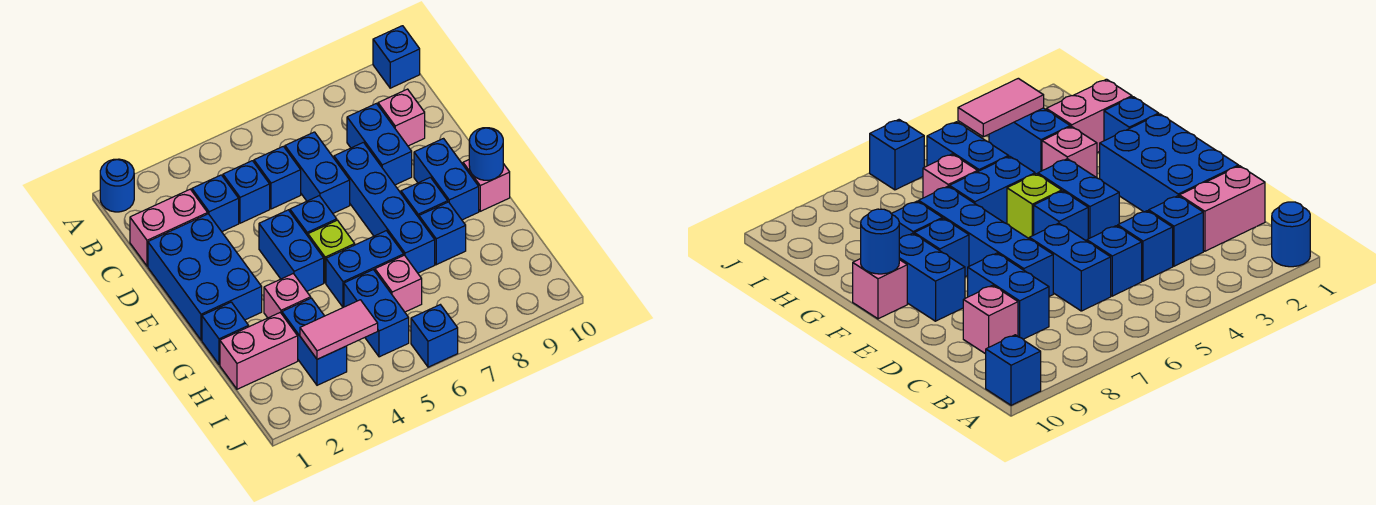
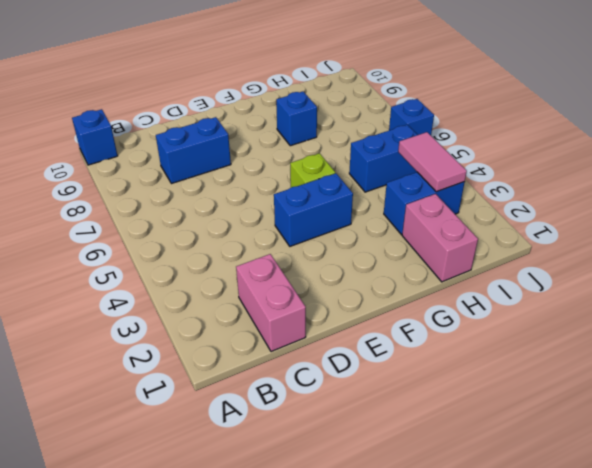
none -> blue 1x1 round brick [100,159,134,212]
none -> blue 1x1 brick [192,175,239,232]
none -> blue 1x1 brick [223,161,270,223]

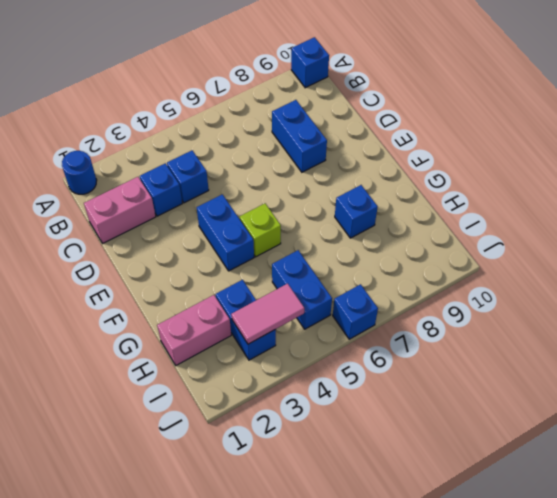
none -> blue 1x1 brick [254,146,301,209]
none -> blue 1x2 brick [285,132,350,213]
none -> pink 1x1 brick [378,89,425,146]

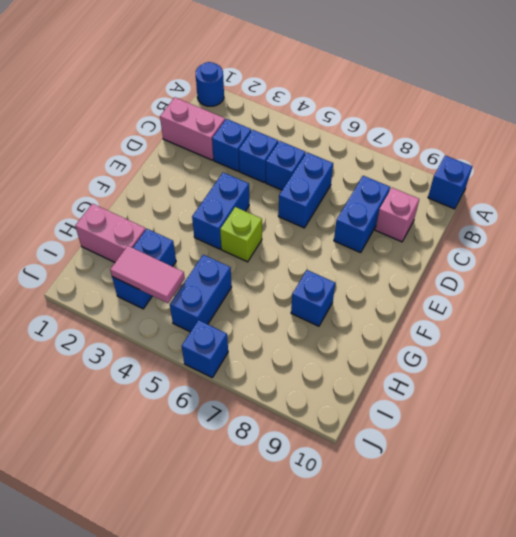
none -> blue 2x3 brick [148,214,262,340]
none -> blue 1x4 brick [334,142,435,273]
none -> blue 1x1 brick [290,196,337,236]

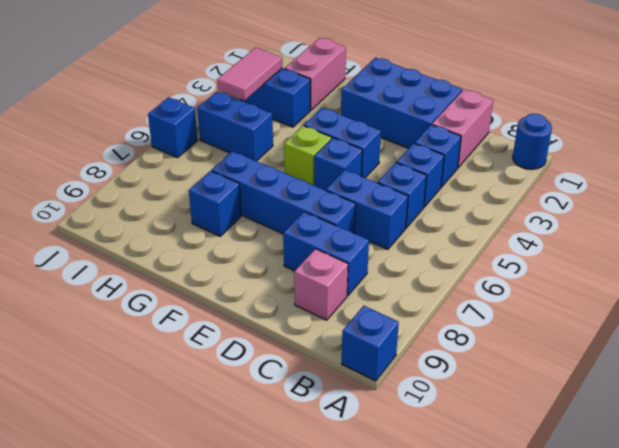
none -> blue 1x2 brick [414,139,479,220]
none -> blue 1x1 brick [401,177,448,217]
none -> pink 1x1 brick [463,160,510,211]

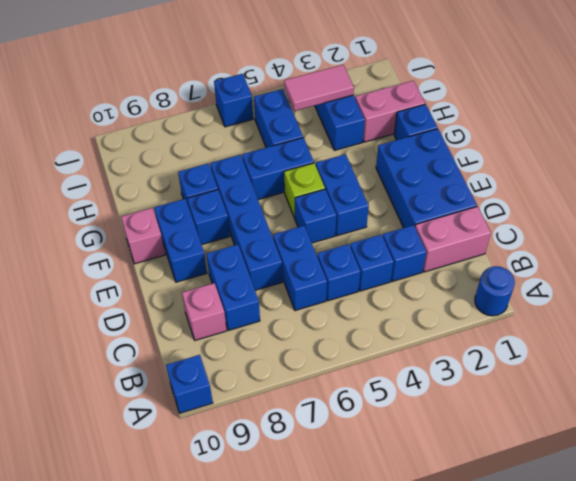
none -> pink 1x1 brick [264,274,311,318]
none -> pink 1x1 brick [375,255,422,312]
none -> blue 1x1 round brick [469,128,503,180]

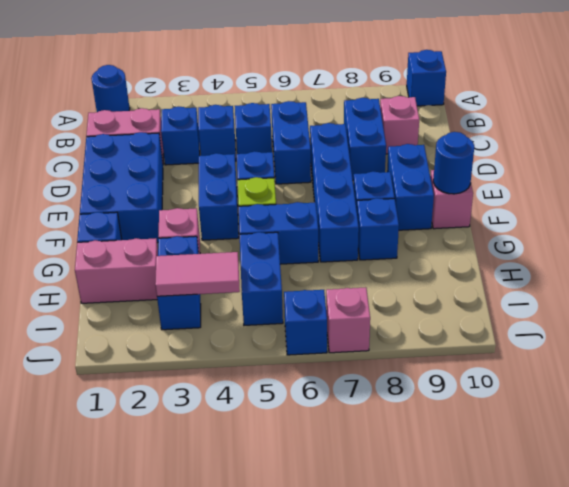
pink 1x1 brick [326,287,370,353] -> pink 1x1 brick moved to [375,255,422,312]

